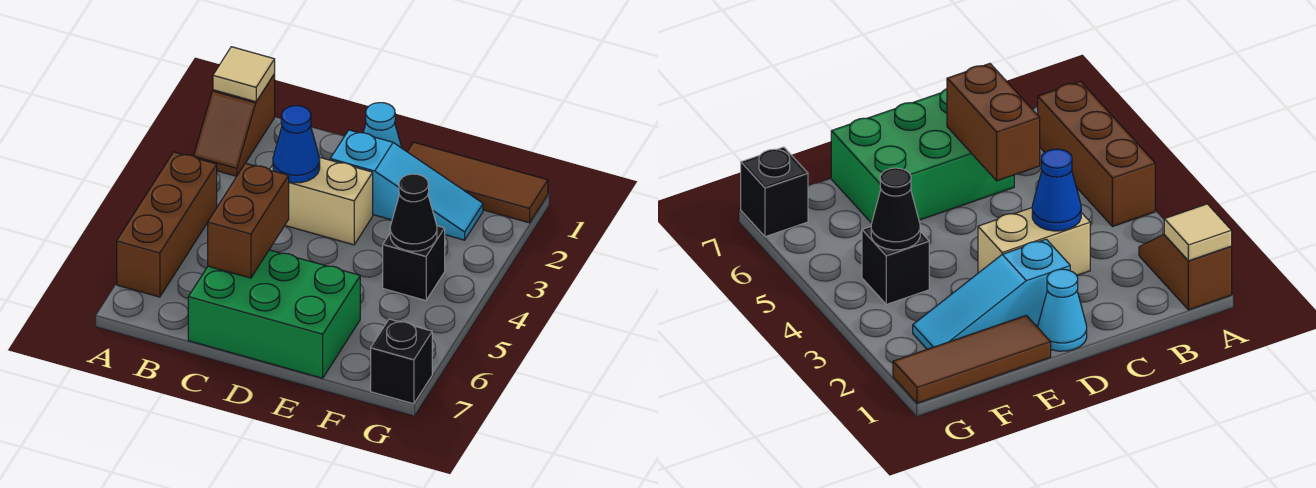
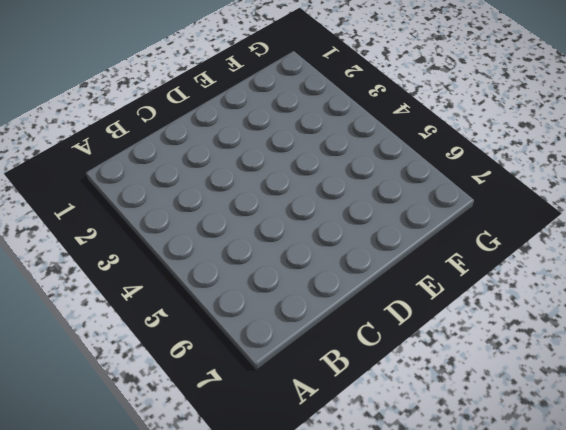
none -> brown 1x2 slope [194,74,275,176]
none -> brown 1x3 brick [117,152,217,297]
none -> tan 1x2 brick [270,157,373,245]

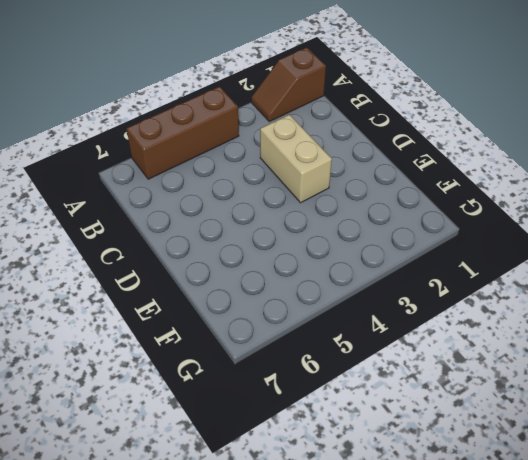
none -> green 2x3 brick [188,250,360,378]
none -> cyan 1x1 cone [363,103,402,148]
none -> cyan 1x3 slope [330,130,483,240]

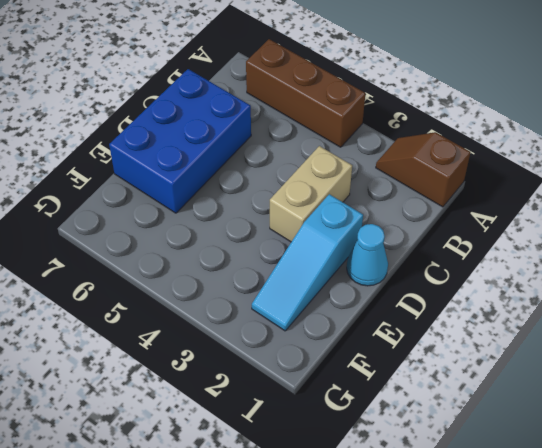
blue 2x3 brick [109,69,251,213] -> green 2x3 brick [188,250,360,378]
none -> brown 1x3 tile [407,142,548,223]
none -> black 1x1 brick [383,226,445,300]
none -> black 1x1 brick [371,319,432,404]

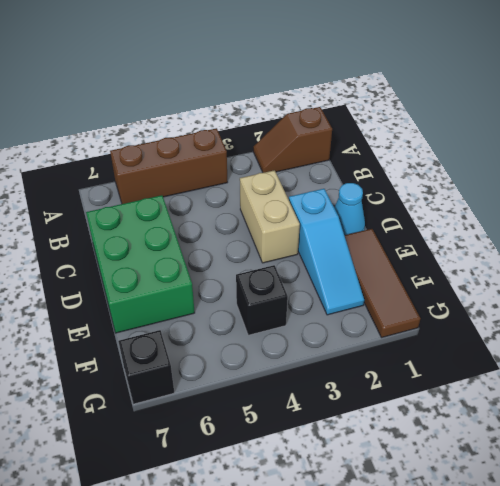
none -> tan 1x1 tile [213,47,275,102]
none -> blue 1x1 cone [273,106,320,183]
none -> brown 1x2 brick [208,163,289,278]

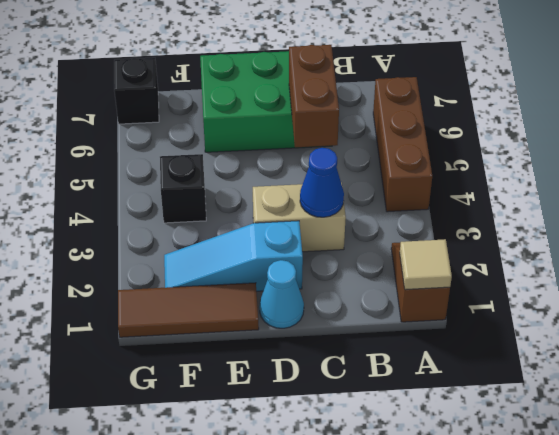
none -> black 1x1 cone [390,174,437,251]

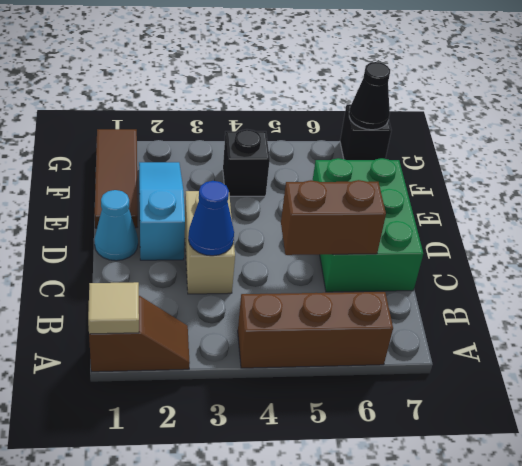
black 1x1 cone [349,62,390,130] -> black 1x1 cone moved to [390,174,437,251]

